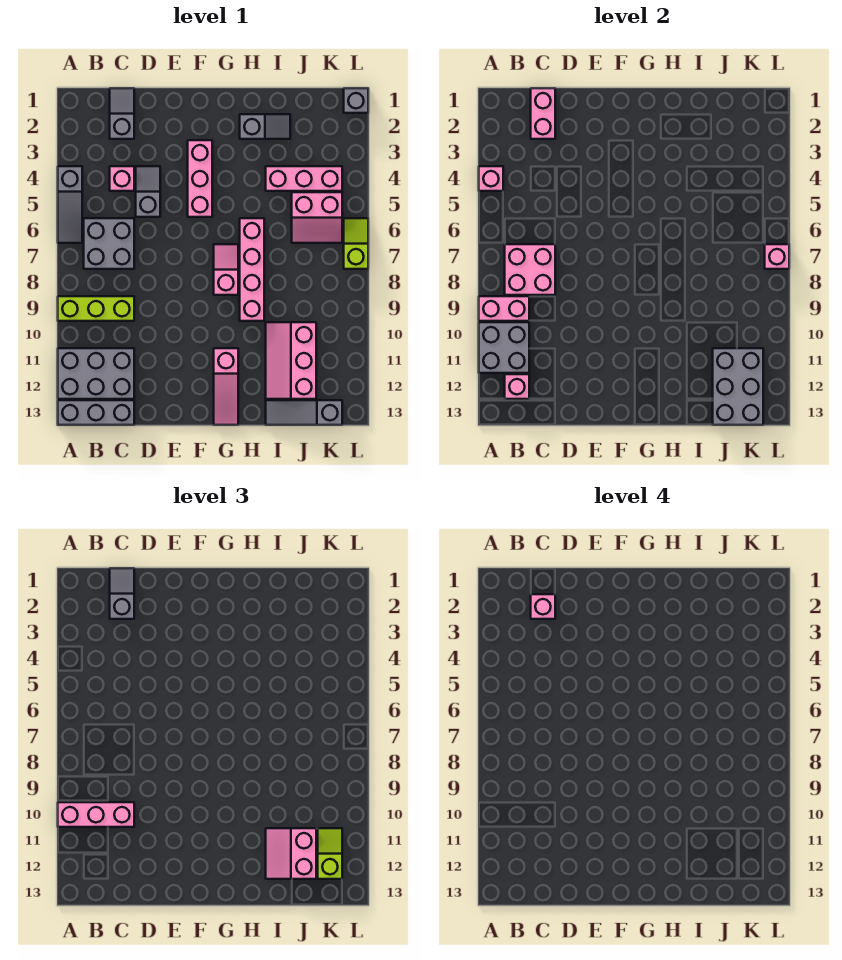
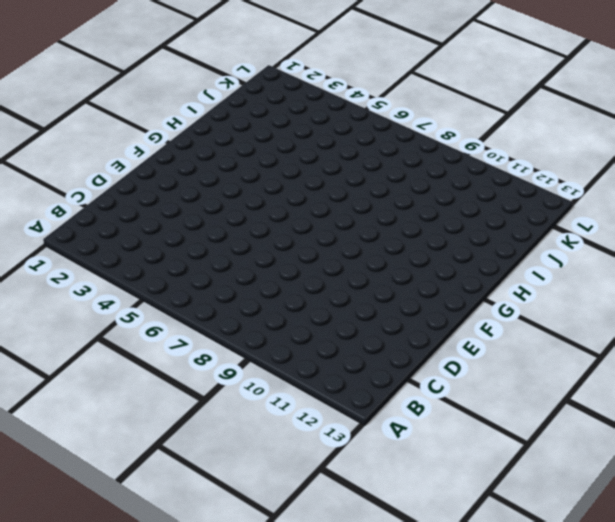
none -> grey 1x3 slope [58,166,82,243]
none -> lime 1x3 brick [58,296,134,321]
none -> grey 2x3 brick [58,348,134,399]
none -> grey 1x3 brick [58,400,134,425]

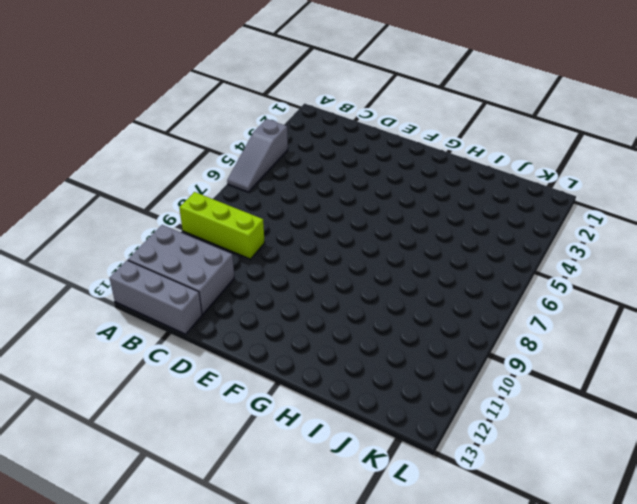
none -> grey 2x2 brick [84,218,134,269]
none -> grey 1x2 slope [110,88,134,139]
none -> pink 1x1 brick [110,166,134,191]
none -> grey 1x2 slope [136,166,160,217]

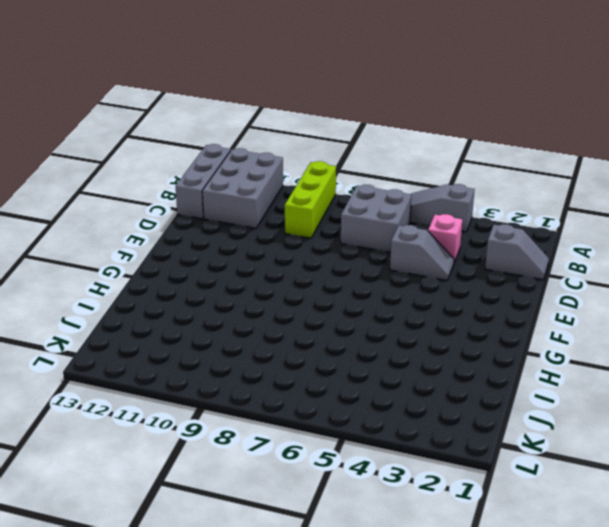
none -> pink 1x3 brick [188,140,212,217]
none -> pink 1x2 slope [214,244,238,295]
none -> pink 1x3 slope [214,348,238,425]
none -> grey 1x2 slope [240,114,290,139]

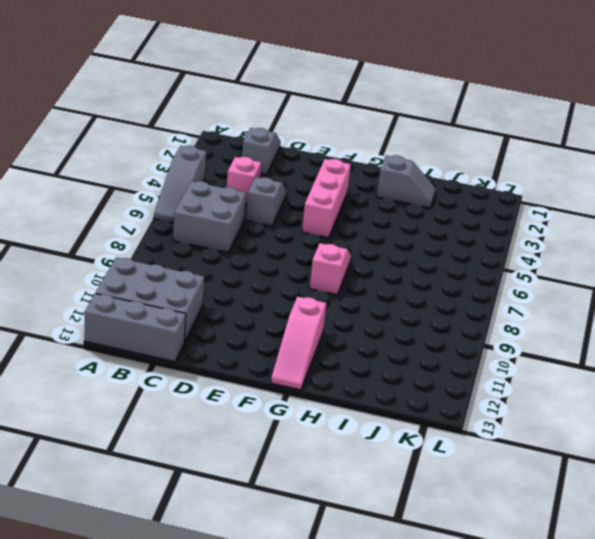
none -> lime 1x3 brick [58,296,134,321]
none -> pink 1x4 brick [240,218,264,321]
none -> pink 1x3 brick [266,166,342,191]
none -> pink 2x3 slope [266,322,316,399]

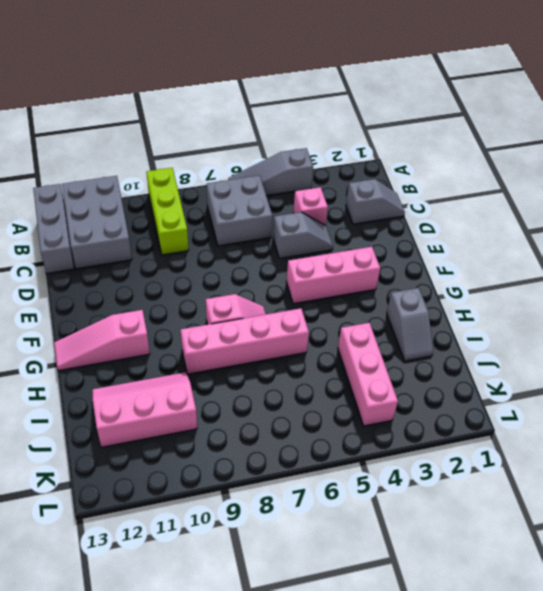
none -> grey 1x3 slope [266,400,342,425]
none -> pink 2x2 slope [292,192,342,243]
none -> grey 1x1 brick [344,88,368,113]
none -> lime 1x2 slope [344,218,368,269]

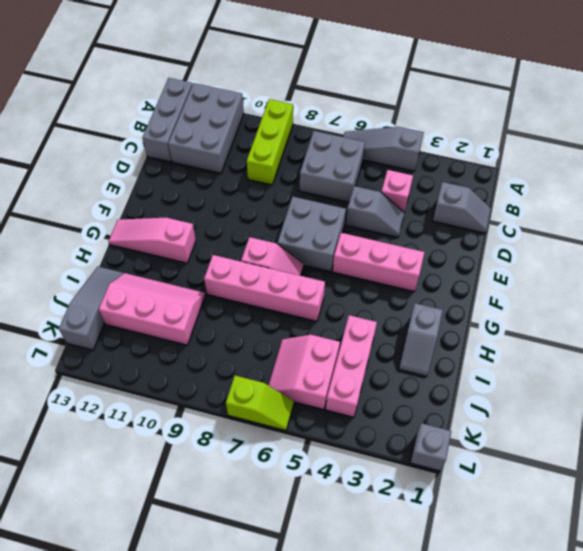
grey 2x2 brick [278,197,346,272] -> grey 2x2 brick moved to [479,322,529,373]
none -> pink 1x1 brick [479,166,503,191]
none -> pink 1x2 brick [479,296,529,321]
none -> pink 2x2 brick [505,244,555,295]
none -> pink 1x1 brick [505,374,529,399]

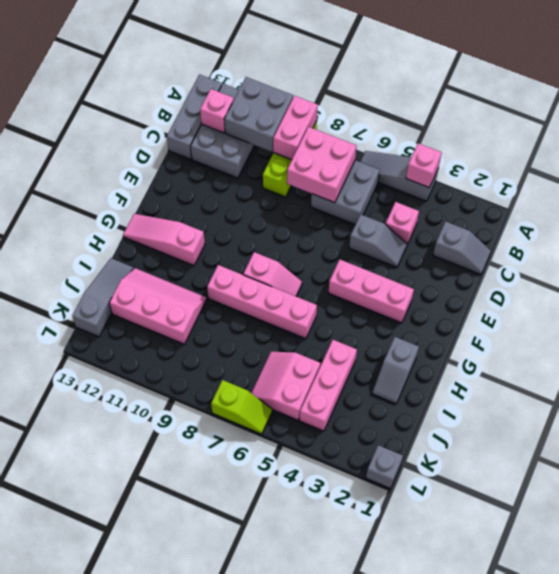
none -> pink 1x2 brick [531,88,555,139]
none -> grey 2x3 brick [713,348,763,425]
none -> pink 1x1 brick [765,244,789,269]
none -> pink 1x3 brick [58,802,134,827]

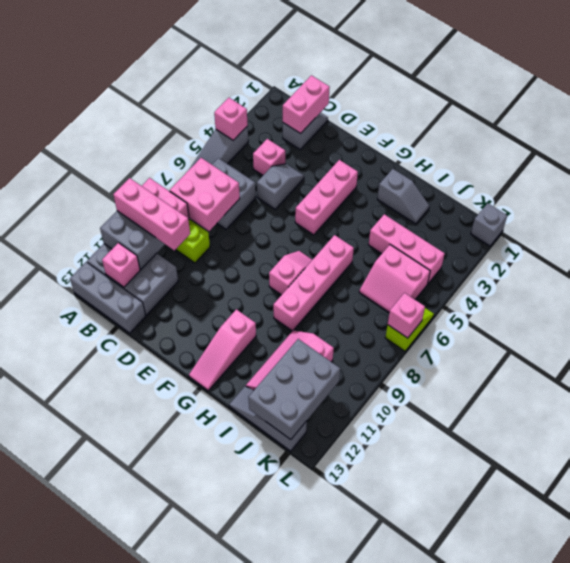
none -> grey 1x2 slope [110,568,134,619]
none -> pink 2x2 slope [266,828,316,879]
none -> lime 1x2 slope [318,828,342,879]
none -> pink 1x1 brick [531,594,555,619]

